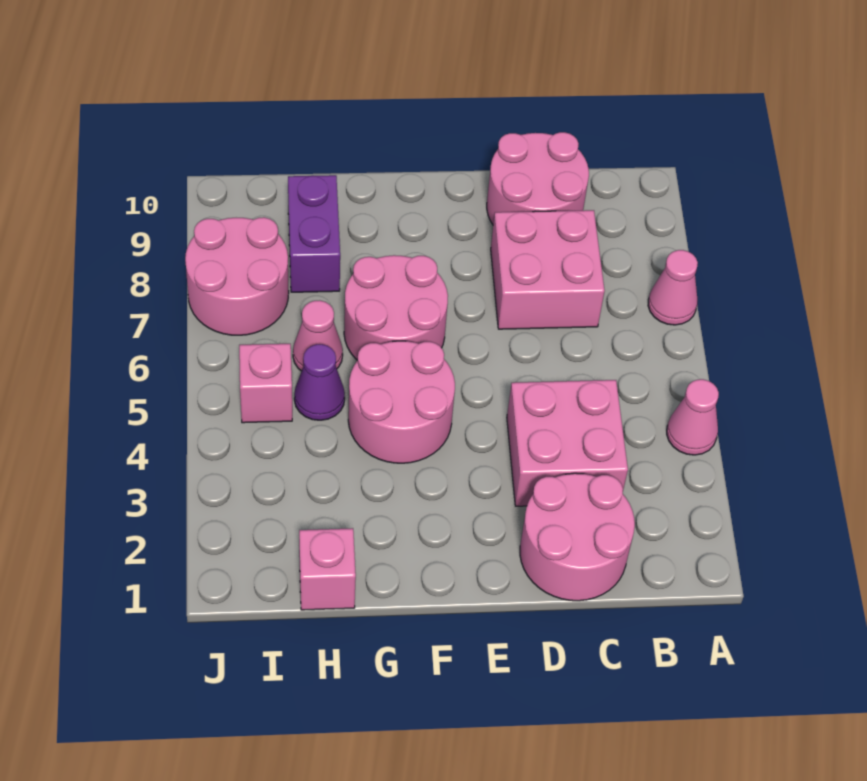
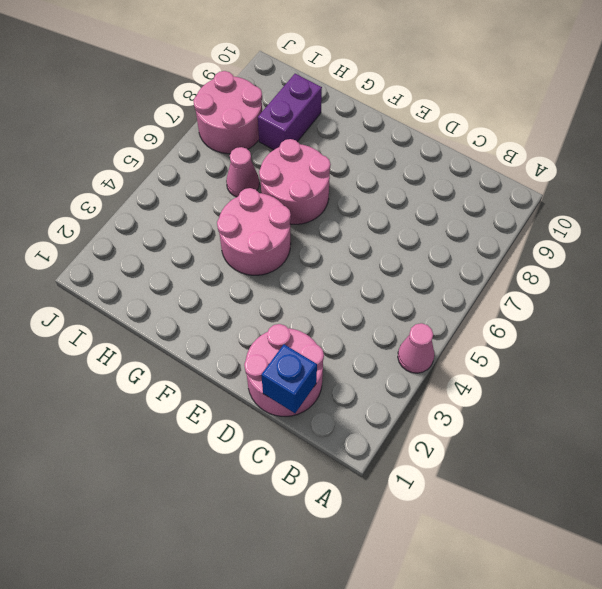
blue 1x1 brick [261,344,317,413] -> none
none -> pink 1x1 cone [648,250,698,325]
none -> pink 2x2 brick [507,380,628,506]
none -> pink 2x2 brick [491,210,605,329]

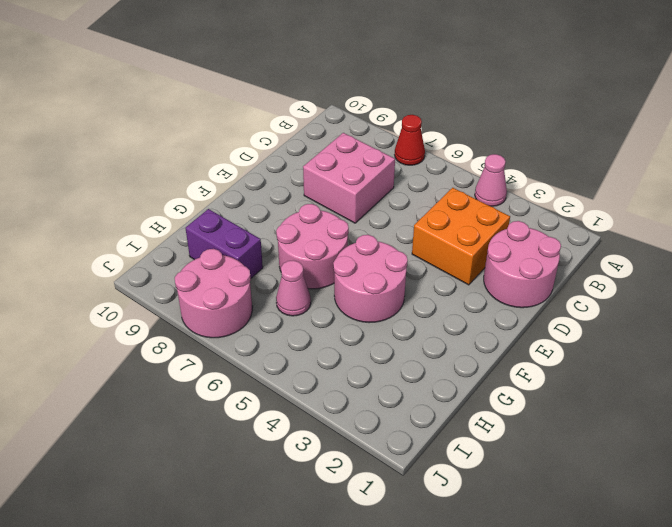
red 1x1 cone [395,115,425,165] -> pink 1x1 cone [648,250,698,325]
orange 2x2 brick [412,188,510,285] -> pink 2x2 brick [507,380,628,506]
none -> pink 2x2 round brick [487,132,589,224]
none -> pink 1x1 brick [299,528,356,610]
none -> purple 1x1 cone [294,344,345,420]

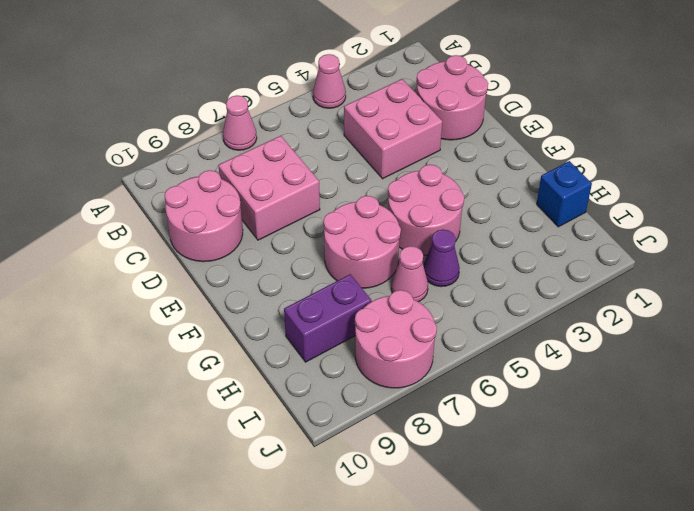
blue 1x1 brick [537,161,592,227] -> pink 1x1 brick [299,528,356,610]
none -> pink 1x1 brick [239,344,292,423]

